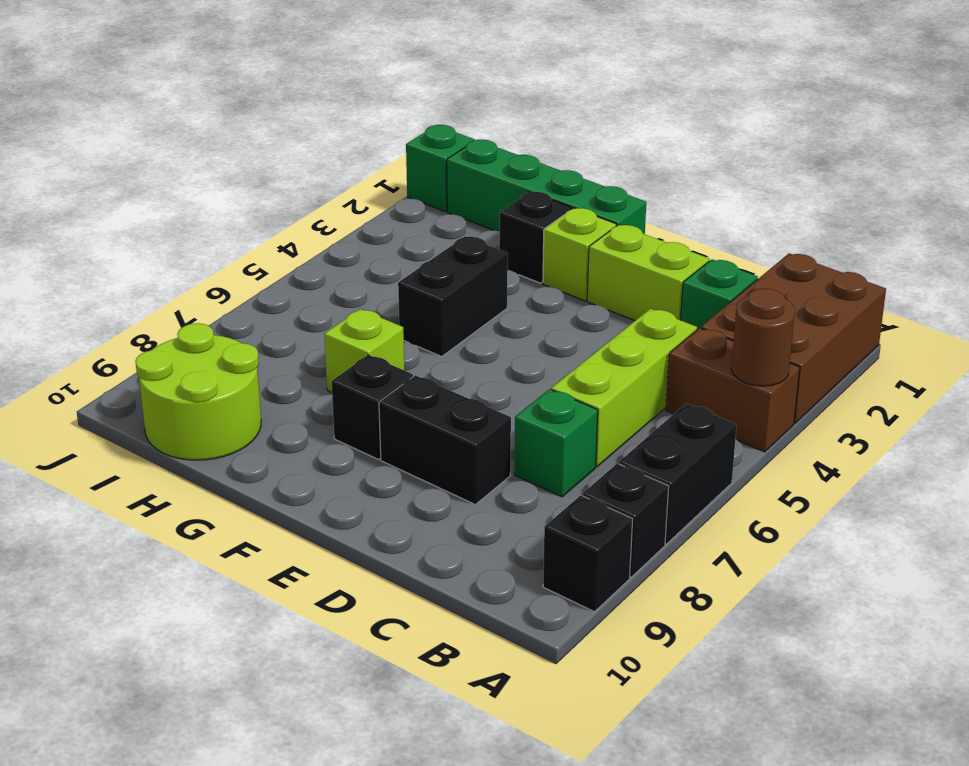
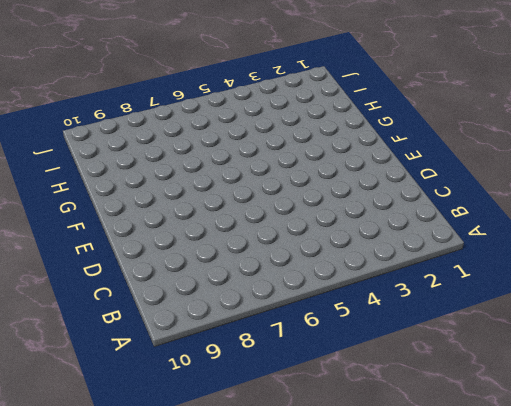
none -> brown 2x3 brick [701,253,886,423]
none -> brown 1x2 brick [666,328,800,452]
none -> black 1x2 brick [619,403,737,544]

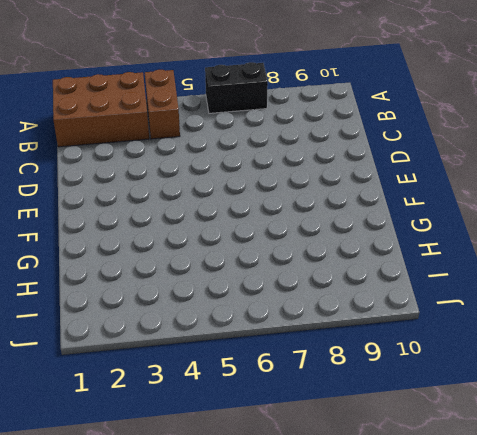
none -> black 1x1 brick [582,464,669,577]
none -> black 1x1 brick [543,495,633,612]
none -> green 1x1 brick [681,259,758,330]

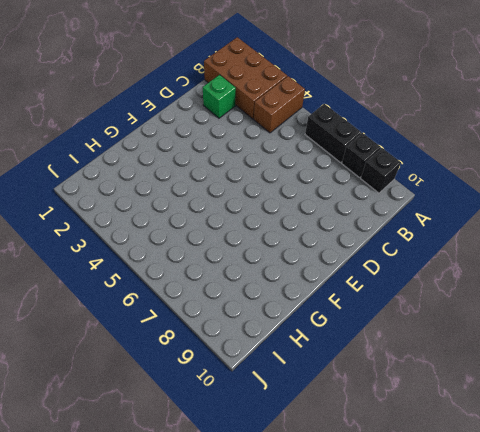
none -> lime 1x3 brick [551,309,697,466]
none -> green 1x1 brick [515,389,598,497]
none -> lime 1x2 brick [587,225,709,321]

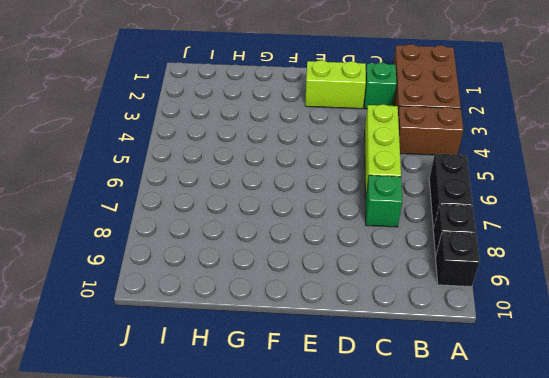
none -> black 1x2 brick [379,375,511,504]
none -> green 1x4 brick [447,140,646,234]
none -> lime 1x1 brick [543,208,616,301]

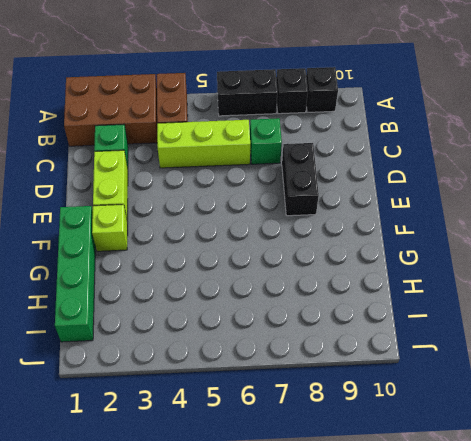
none -> black 1x1 brick [332,355,413,459]
none -> black 1x1 brick [499,192,571,283]
none -> black 1x2 brick [398,236,508,356]

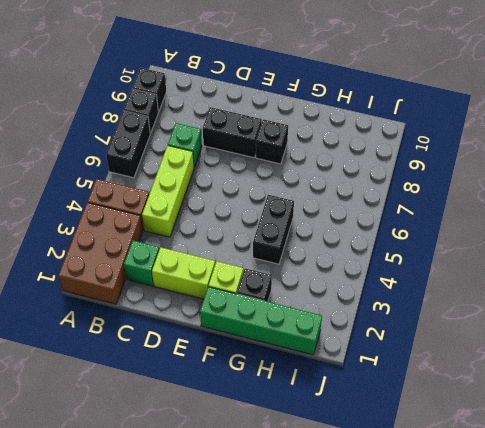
none -> lime 1x1 brick [324,309,404,393]
none -> lime 2x2 round brick [135,323,261,460]
none -> green 1x1 brick [406,125,474,212]

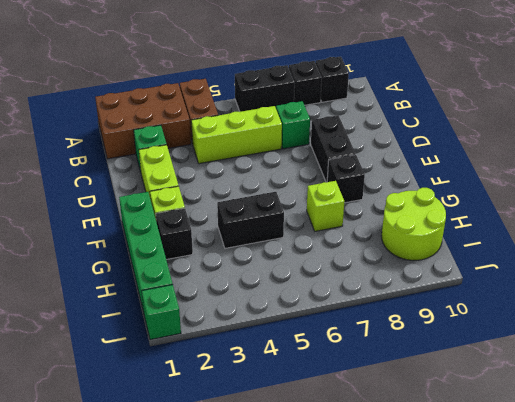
none -> brown 1x1 round brick [731,289,795,386]

